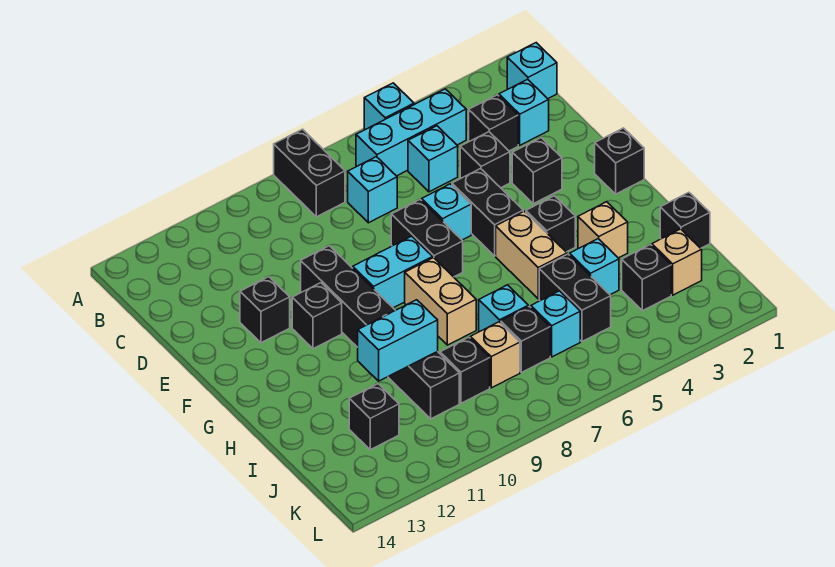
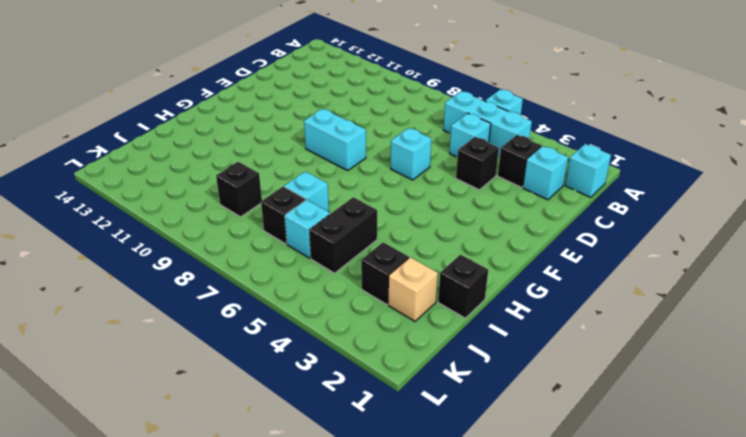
none -> black 1x2 brick [274,129,345,217]
none -> cyan 1x1 brick [348,157,397,223]
none -> black 1x1 brick [512,138,562,204]
none -> black 1x2 brick [452,169,523,256]

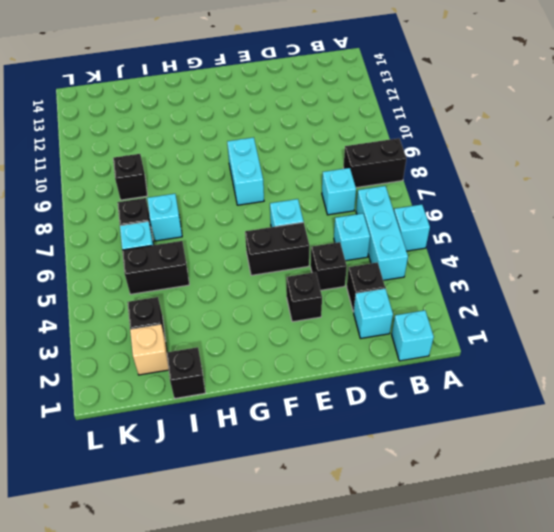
none -> black 1x2 brick [391,199,463,277]
none -> black 1x6 brick [301,246,459,419]
none -> black 1x1 brick [240,277,290,343]
none -> black 1x1 brick [595,128,644,194]

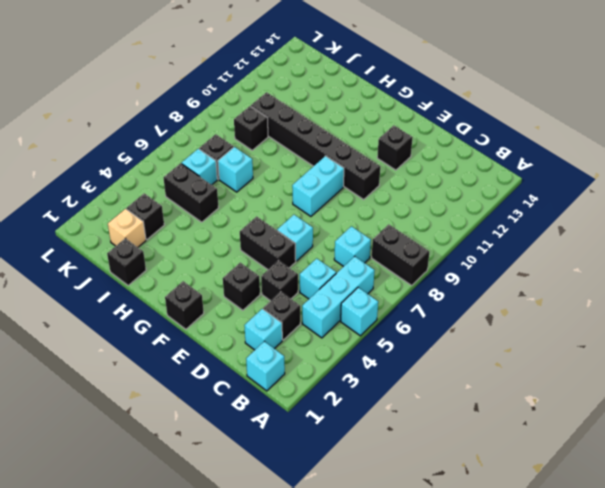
none -> black 1x2 brick [391,199,463,277]
none -> black 1x1 brick [292,283,342,349]
none -> black 1x1 brick [526,196,575,252]
none -> tan 1x2 brick [496,211,567,299]

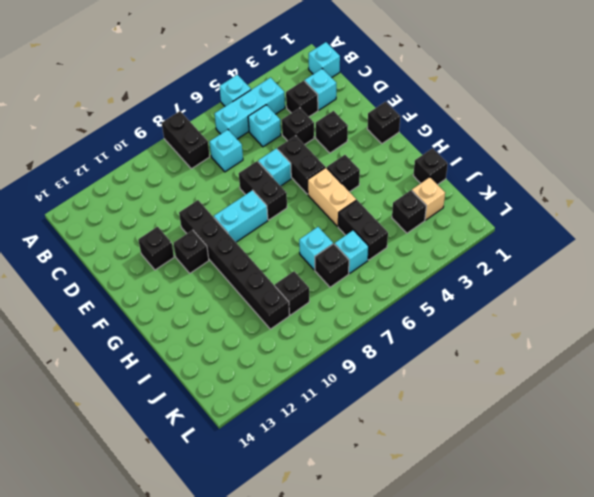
none -> tan 1x2 brick [405,258,476,345]
none -> tan 1x1 brick [578,202,628,258]
none -> cyan 1x1 brick [570,239,619,295]
none -> tan 1x1 brick [470,322,520,388]

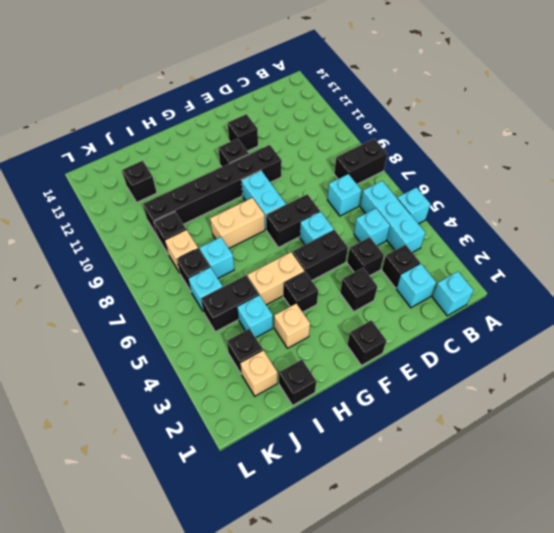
none -> cyan 1x2 brick [358,300,438,381]

